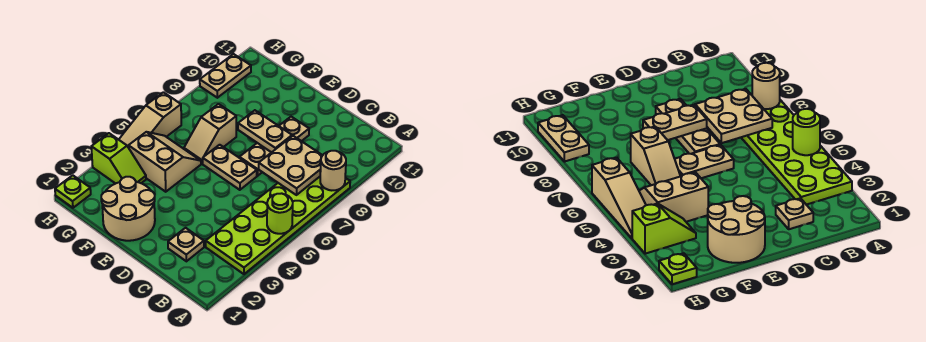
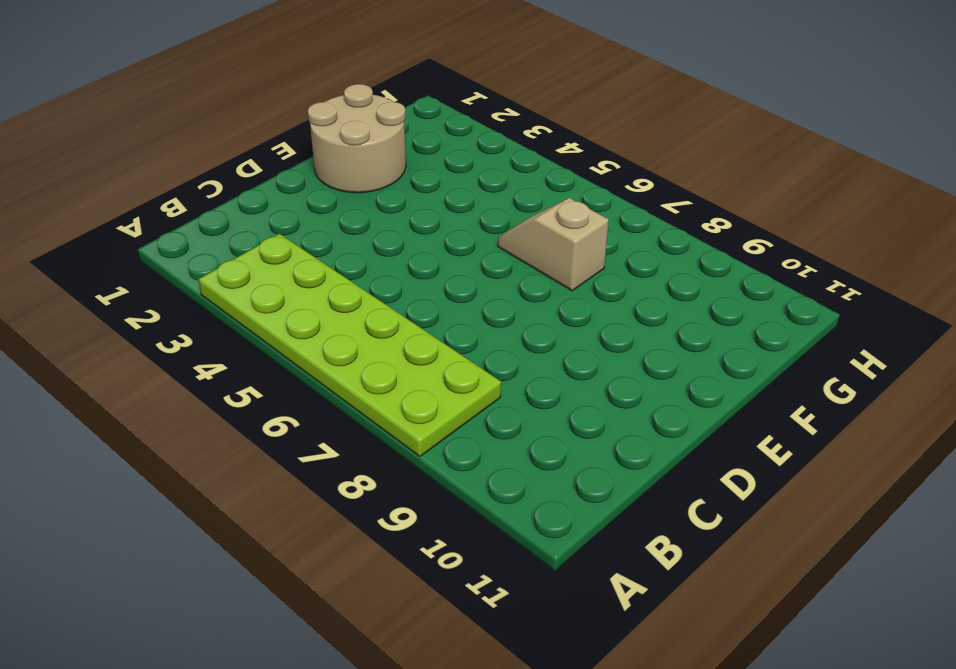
none -> tan 1x1 plate [168,228,204,261]
none -> tan 1x2 plate [203,145,257,190]
none -> tan 1x3 plate [239,117,309,176]

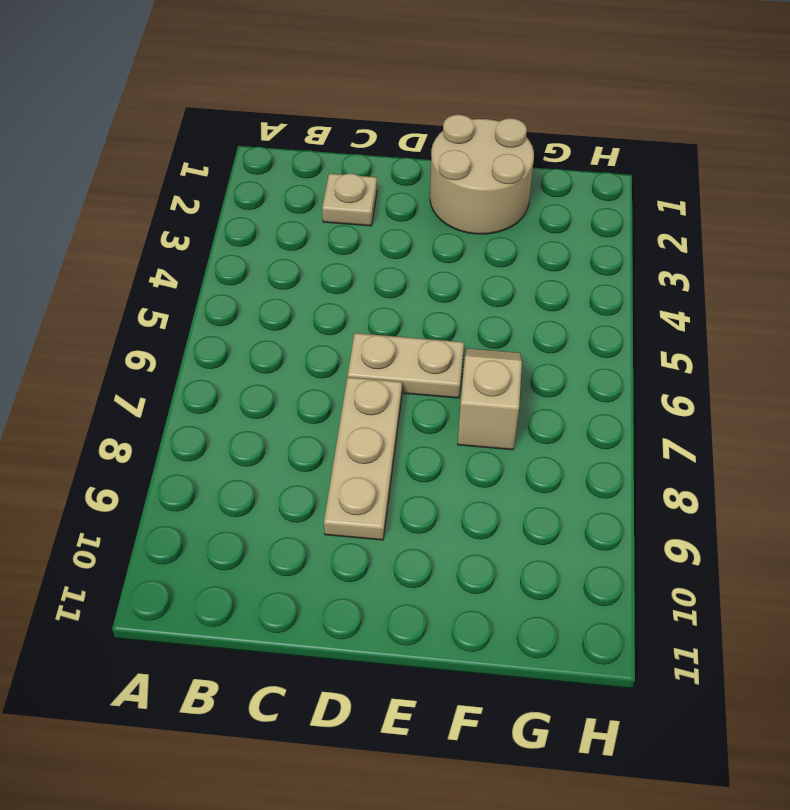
none -> lime 2x6 plate [206,177,350,274]
none -> tan 2x2 slope [129,132,201,192]
none -> lime 1x2 slope [91,133,146,184]

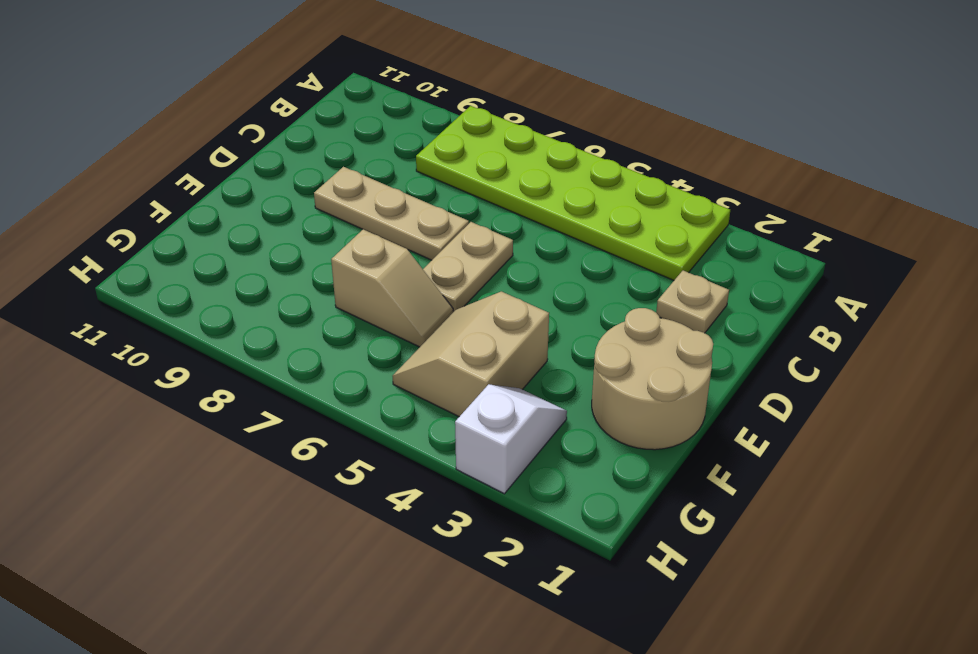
white 1x2 slope [455,384,567,494] -> lime 1x2 slope [91,133,146,184]
none -> lime 1x1 plate [55,175,91,208]
none -> tan 1x3 slope [119,92,181,148]
none -> tan 1x2 plate [200,54,251,98]

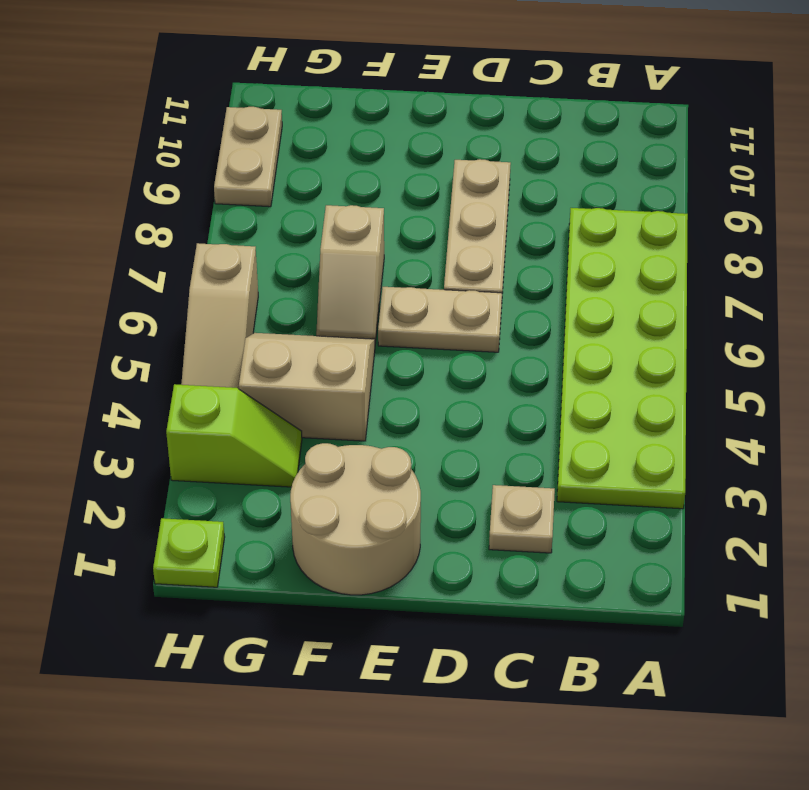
none -> lime 1x1 round brick [267,193,293,234]
none -> tan 1x1 round brick [320,151,346,190]
none -> tan 2x2 plate [259,136,323,195]

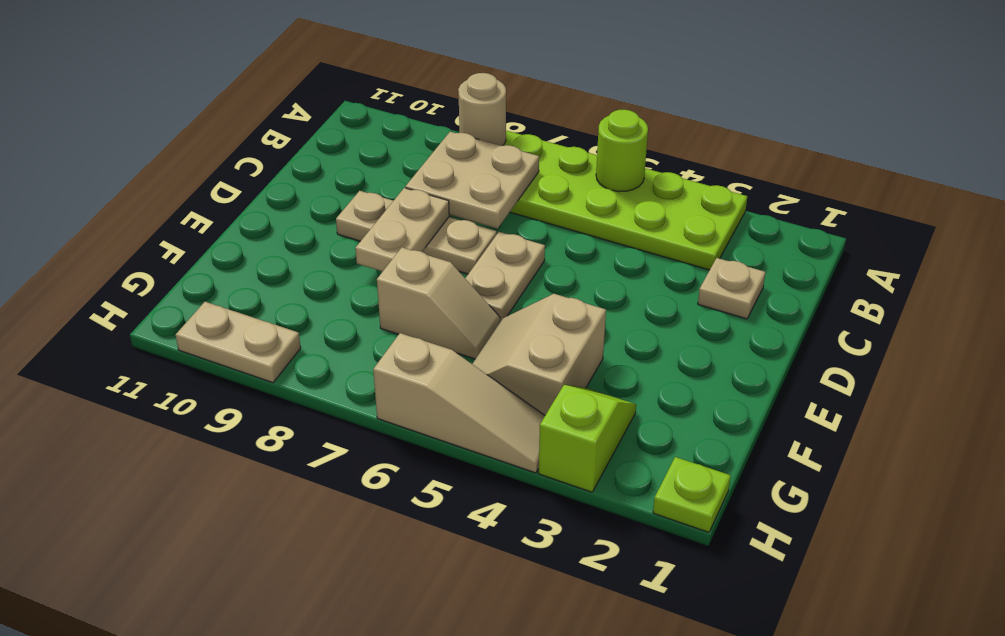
none -> tan 2x2 round brick [101,177,155,241]

